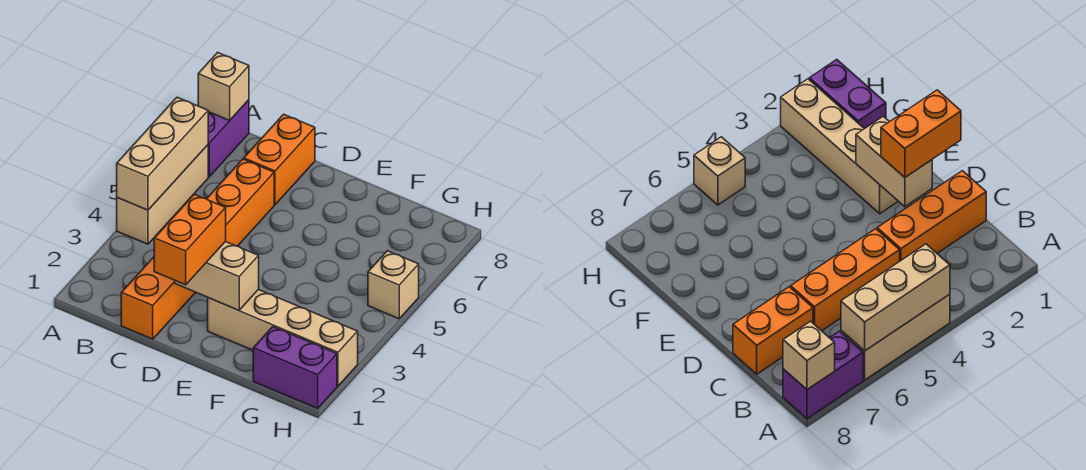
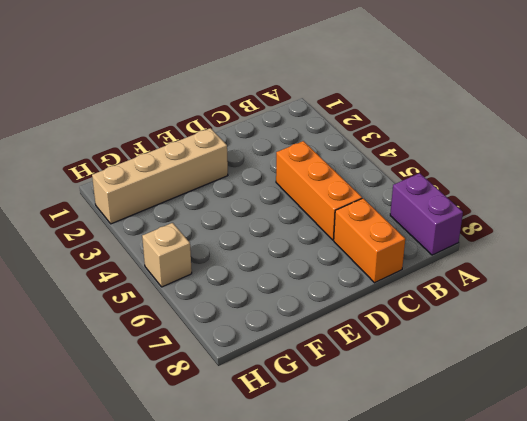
none -> tan 1x3 brick [117,145,208,244]
none -> orange 1x3 brick [121,257,195,339]
none -> purple 1x2 brick [253,327,337,408]

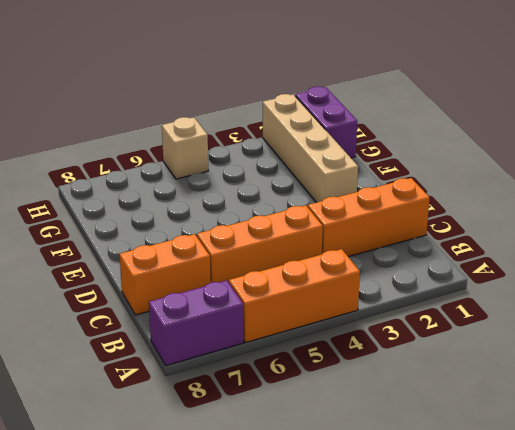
orange 1x3 brick [229,249,360,343] -> tan 1x3 brick [117,145,208,244]
none -> tan 1x3 brick [117,97,208,210]
none -> tan 1x1 brick [198,52,249,120]
none -> tan 1x2 brick [175,242,259,310]

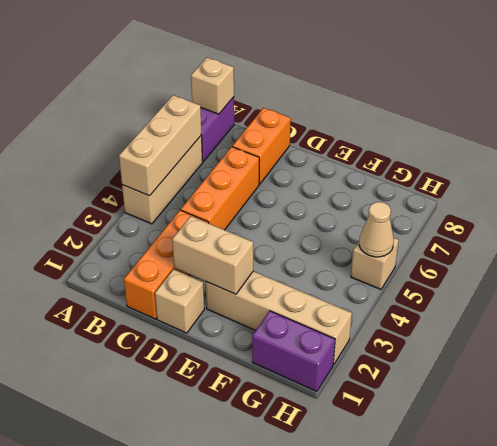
tan 1x1 brick [155,269,204,333] -> none
tan 1x1 cone [359,202,394,257] -> none
none -> orange 1x2 brick [154,194,226,285]

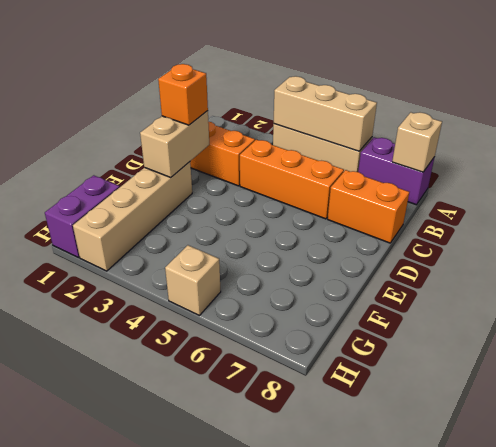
orange 1x1 brick [158,64,208,125] -> orange 1x2 brick [154,194,226,285]

